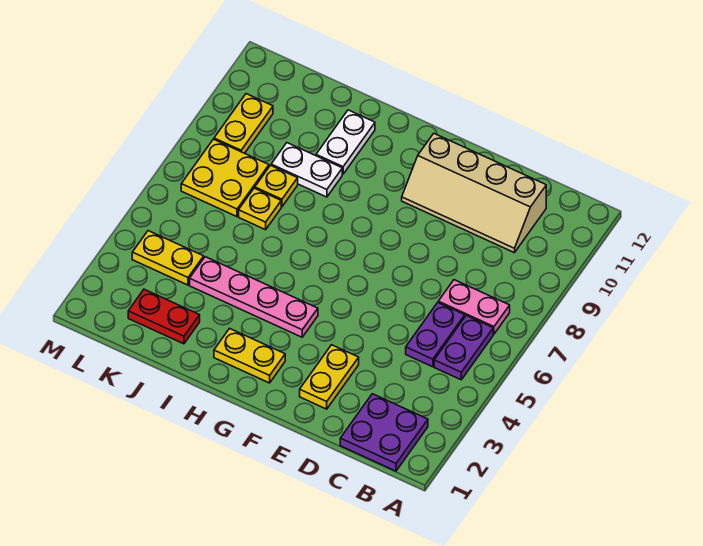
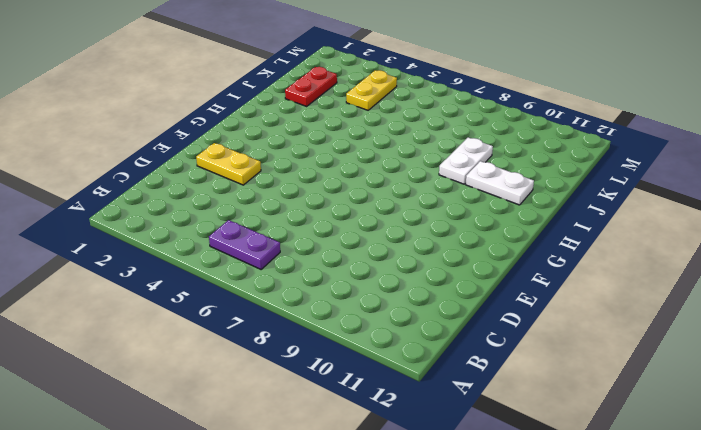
none -> purple 2x2 plate [340,394,428,471]
none -> pink 1x2 plate [438,280,510,334]
none -> purple 1x2 plate [406,303,465,367]

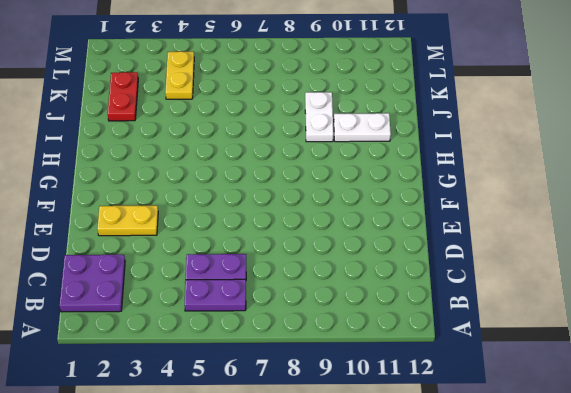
none -> pink 1x2 plate [438,280,510,334]
none -> tan 2x4 slope [402,133,546,253]
none -> yellow 1x2 plate [214,328,285,383]

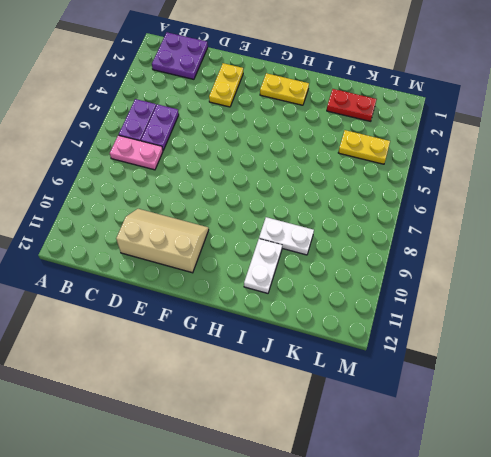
tan 2x3 slope [116,209,209,273] -> tan 2x4 slope [402,133,546,253]
none -> pink 1x4 plate [190,257,318,337]
none -> yellow 1x1 plate [239,188,281,230]
none -> yellow 1x1 plate [255,165,298,207]

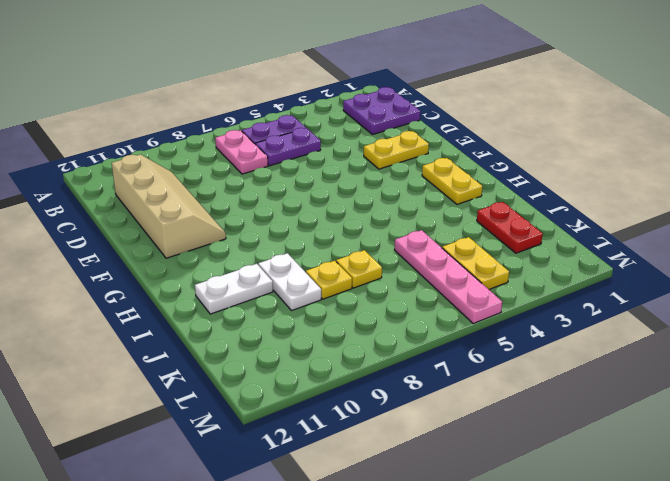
pink 1x4 plate [395,230,502,324] -> pink 1x4 plate moved to [190,257,318,337]
none -> yellow 2x2 plate [181,139,269,217]
none -> yellow 1x2 plate [214,94,273,153]

